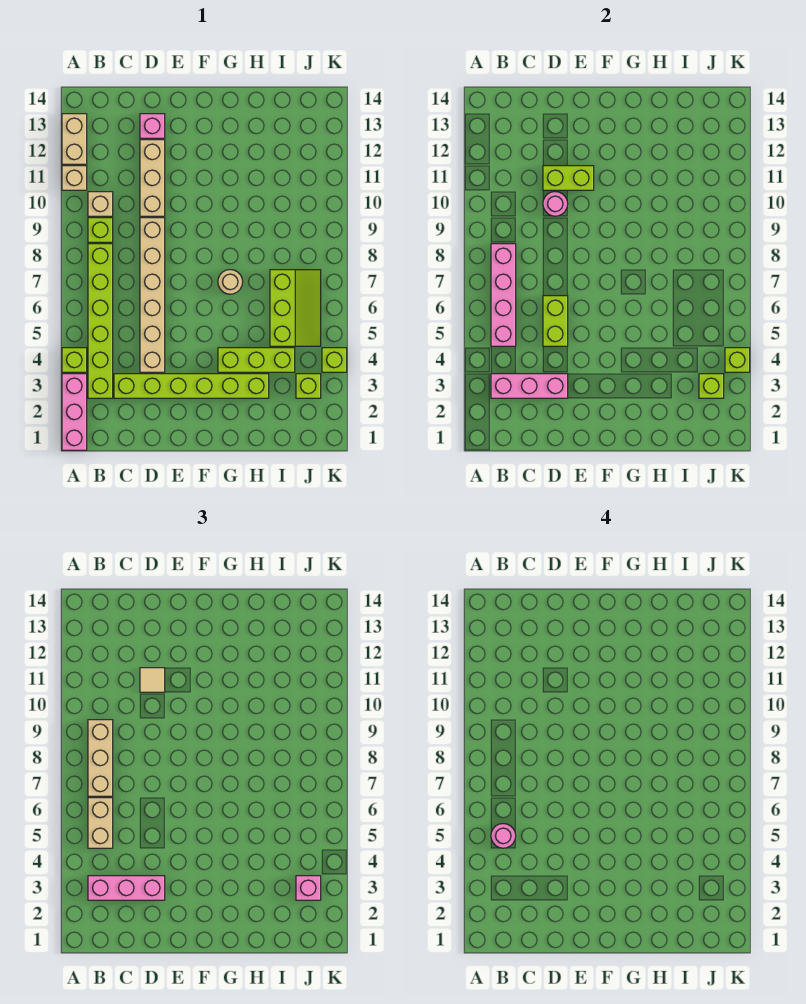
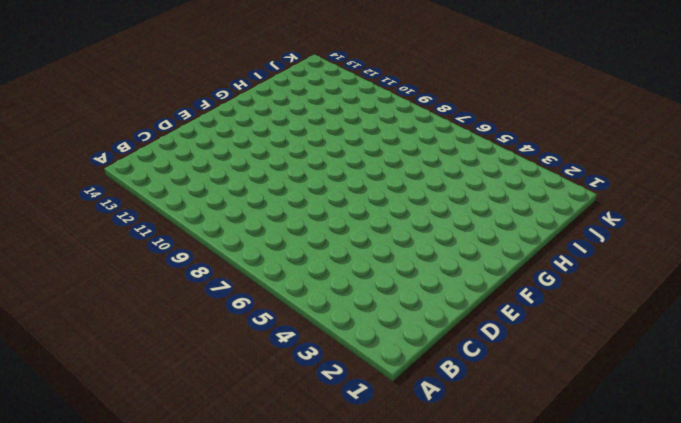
none -> pink 1x3 brick [62,374,87,450]
none -> lime 1x1 brick [62,348,87,372]
none -> tan 1x1 brick [62,166,87,190]

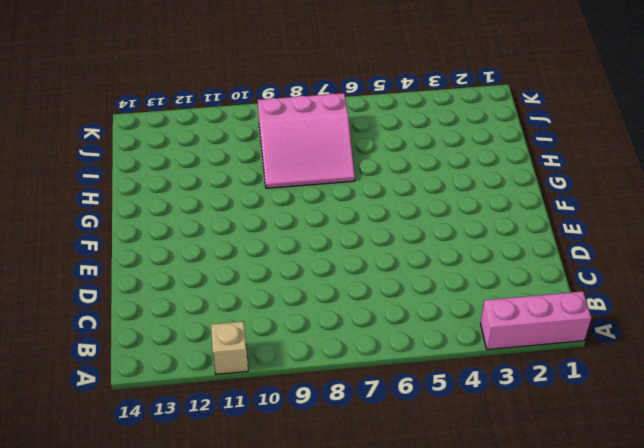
pink 3x3 slope [258,93,355,188] -> lime 2x3 slope [270,270,321,346]
none -> lime 1x1 brick [62,348,87,372]
none -> tan 1x2 brick [62,114,87,164]
none -> lime 1x6 brick [88,244,113,398]

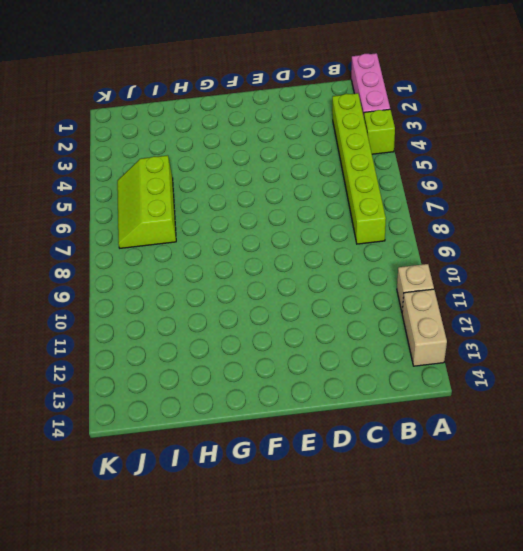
none -> lime 1x1 brick [88,218,113,242]
none -> tan 1x1 brick [88,192,113,216]
none -> lime 1x6 brick [114,374,269,398]

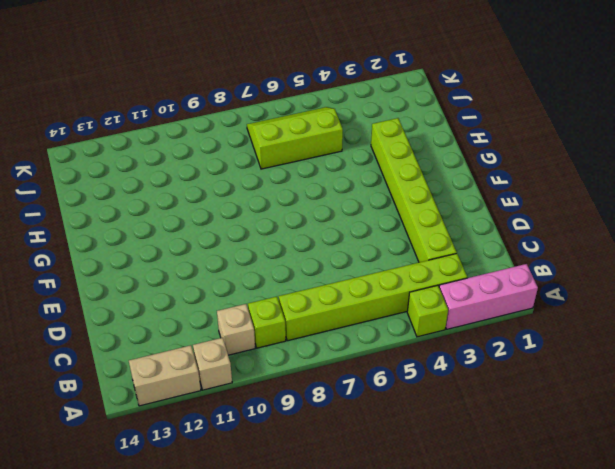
none -> tan 1x6 brick [140,218,165,372]
none -> tan 1x3 brick [140,140,165,216]
none -> pink 1x1 brick [140,114,165,138]

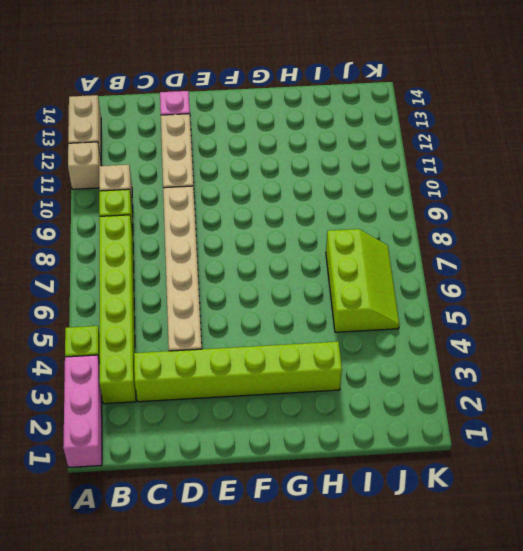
none -> lime 1x3 brick [218,348,295,372]
none -> tan 1x1 round brick [218,270,243,294]
none -> lime 1x1 brick [296,374,321,398]

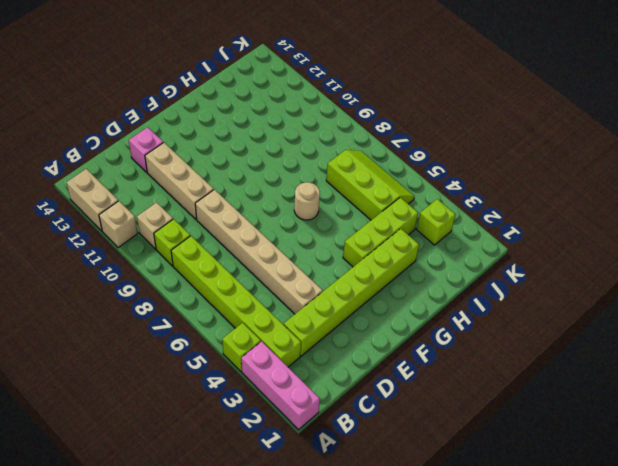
none -> lime 1x1 brick [322,348,347,372]
none -> pink 1x3 brick [491,374,568,398]
none -> pink 1x4 brick [491,244,516,346]

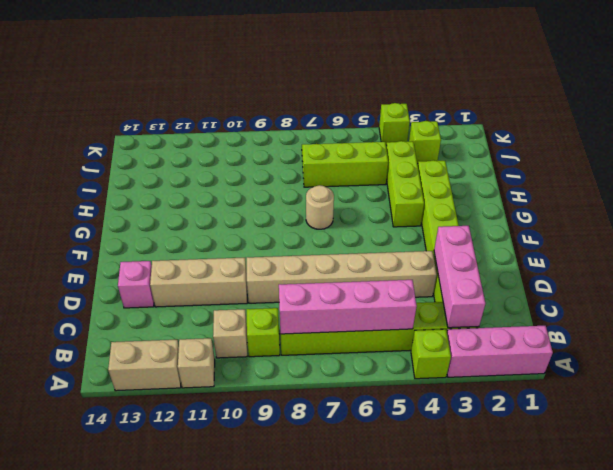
none -> lime 1x2 brick [543,296,568,346]
none -> pink 1x1 round brick [543,192,568,216]
none -> lime 1x2 brick [543,166,594,190]

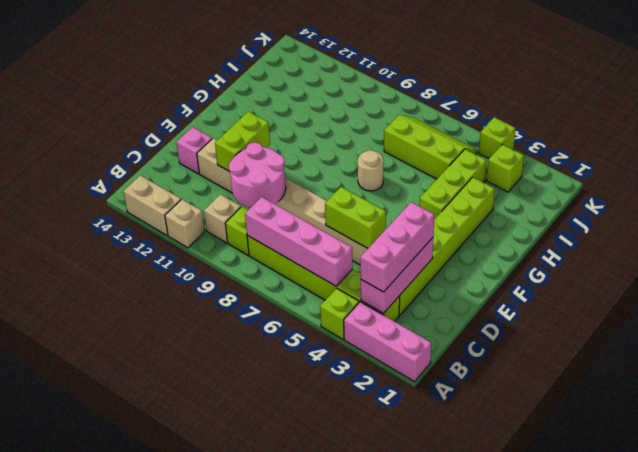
pink 2x2 round brick [229,142,286,208] -> pink 1x1 round brick [543,192,568,216]
none -> lime 1x1 brick [699,374,724,398]
none -> lime 1x1 brick [725,348,750,372]
none -> tan 1x2 brick [88,798,113,848]

